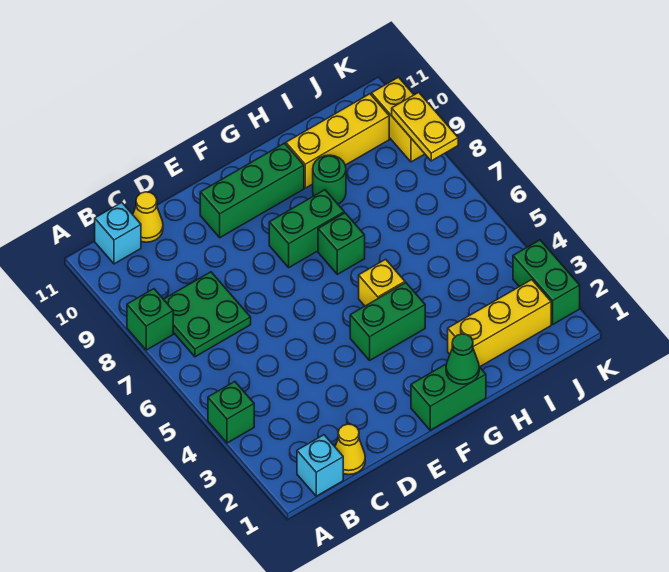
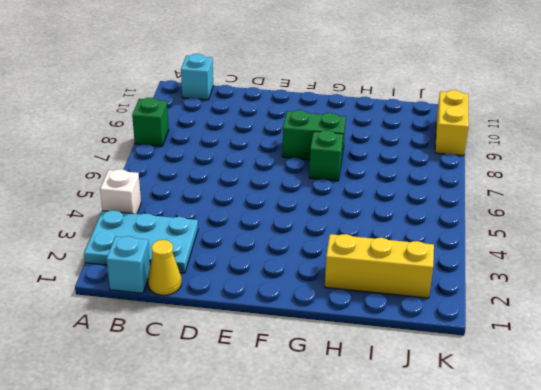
cyan 2x3 plate [84,210,198,273] -> none
white 1x1 brick [100,169,141,214] -> green 1x1 brick [208,382,254,443]
none -> green 2x2 plate [164,272,251,357]
none -> yellow 1x1 cone [133,192,163,242]
none -> green 1x3 brick [200,143,304,238]

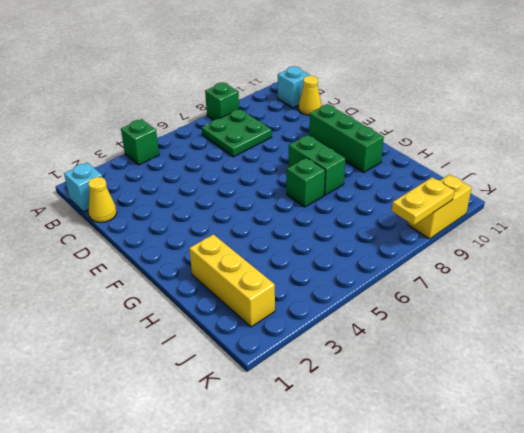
none -> green 1x2 brick [411,364,486,430]
none -> green 1x2 brick [350,283,425,360]
none -> yellow 1x1 brick [359,259,405,306]

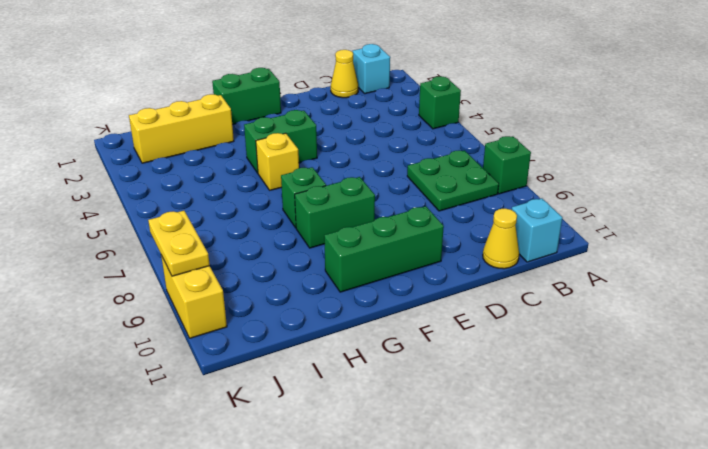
none -> green 1x1 round brick [313,155,346,204]
none -> yellow 1x3 brick [286,94,389,188]
none -> green 1x2 brick [513,240,580,324]

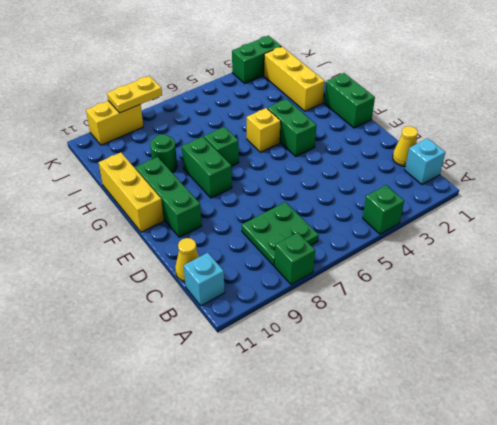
yellow 1x3 brick [99,152,164,232] -> yellow 1x3 brick moved to [286,94,389,188]
none -> green 1x1 cone [446,334,479,384]

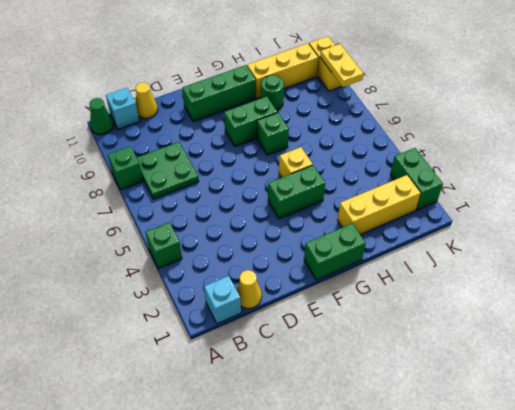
green 1x1 cone [89,98,114,135] -> green 1x1 cone moved to [446,334,479,384]

